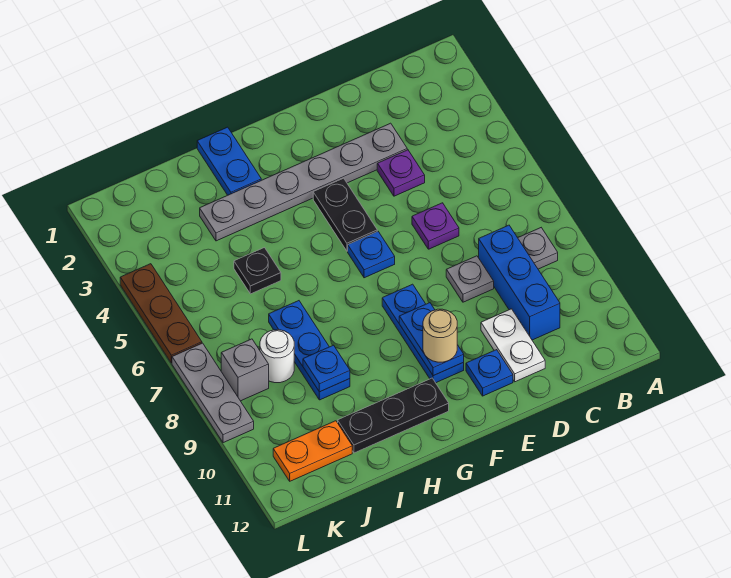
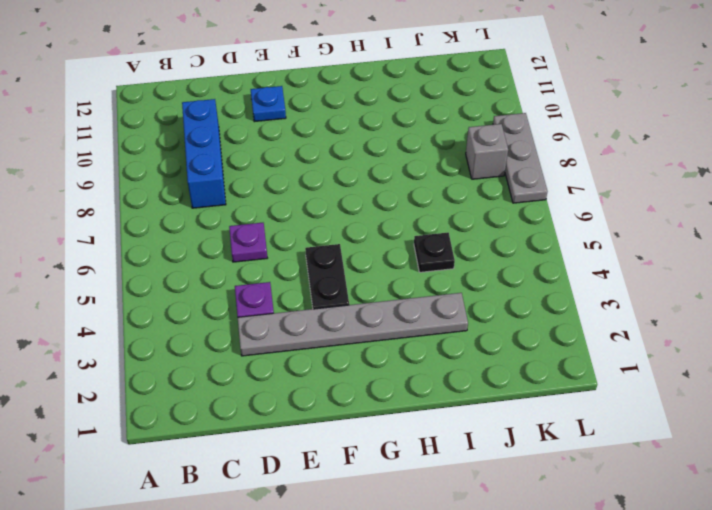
none -> grey 1x1 plate [518,228,558,269]
none -> grey 1x1 plate [446,256,494,302]
none -> white 1x2 plate [481,309,545,382]

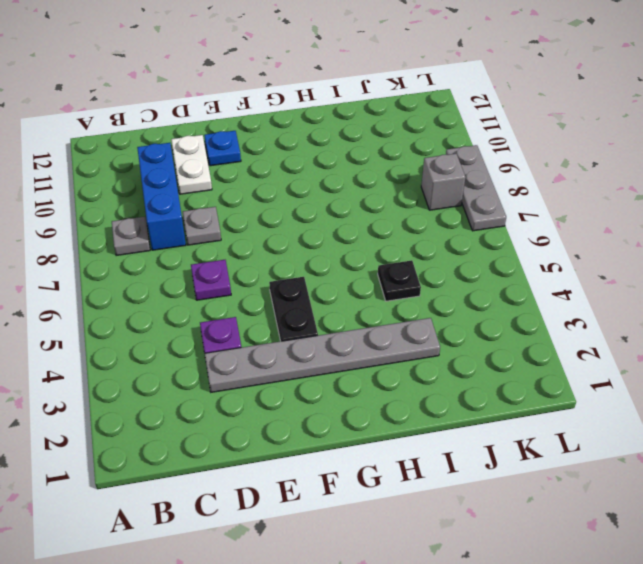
none -> blue 1x1 plate [348,231,395,278]
none -> blue 1x3 plate [382,284,464,383]
none -> black 1x3 plate [338,378,449,453]

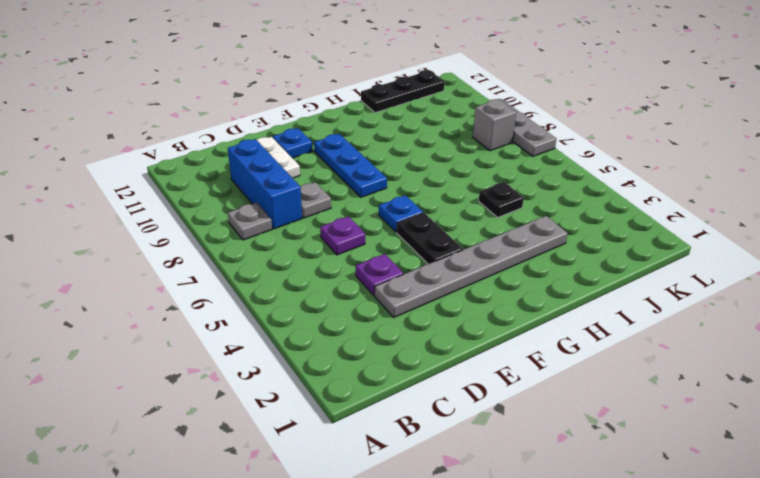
black 1x3 plate [361,70,445,113] -> black 1x3 plate moved to [338,378,449,453]
none -> blue 1x2 plate [197,127,261,195]
none -> blue 1x3 plate [269,301,350,400]
none -> white 1x1 round brick [260,330,294,383]

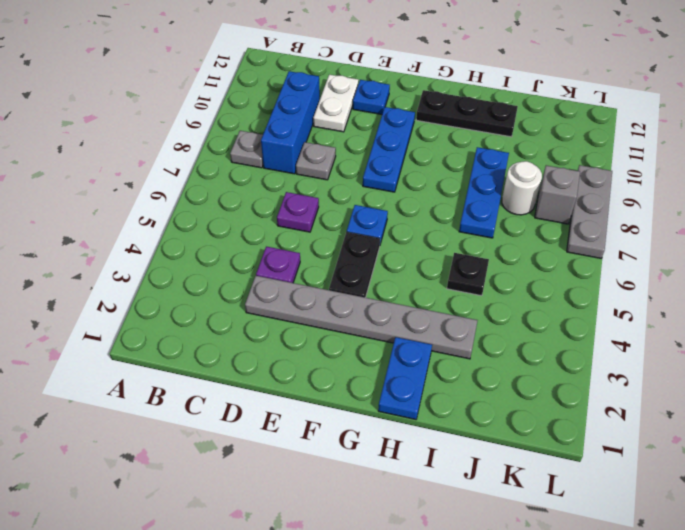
none -> orange 1x2 plate [273,421,352,481]
none -> brown 1x3 plate [120,264,202,363]
none -> blue 1x2 plate [399,303,464,376]

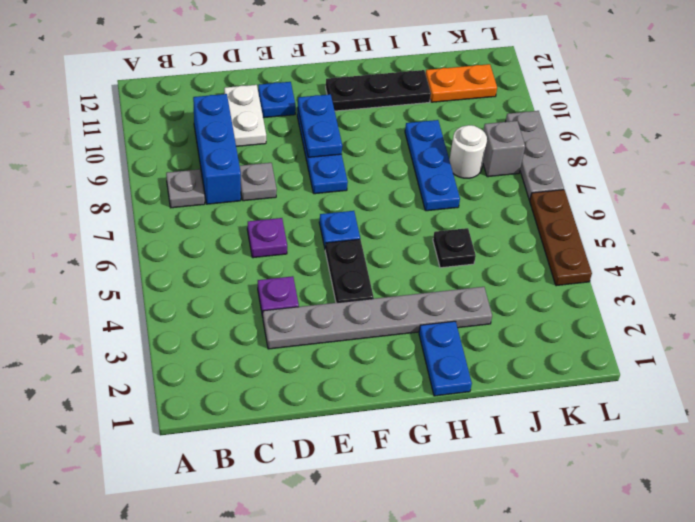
none -> blue 1x1 plate [303,345,350,392]
none -> tan 1x1 round brick [423,309,457,362]

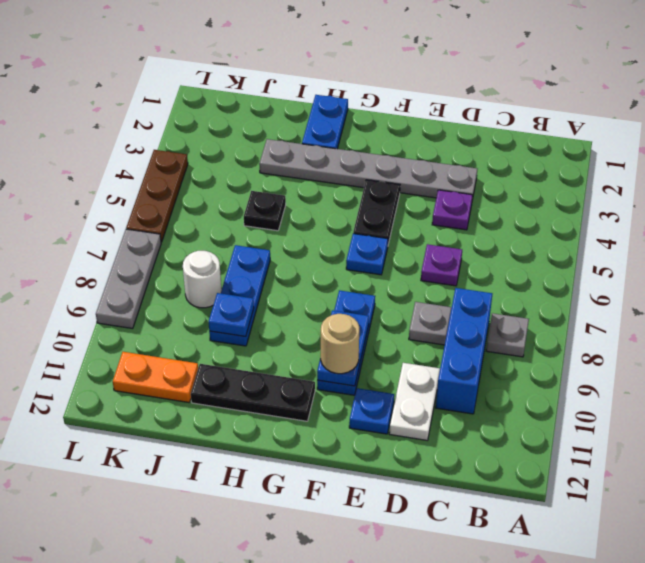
none -> grey 1x1 brick [221,339,269,401]

